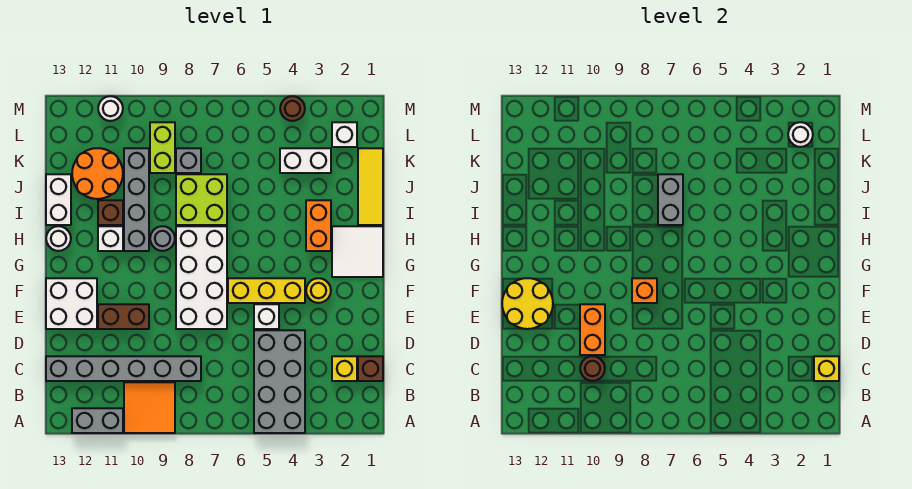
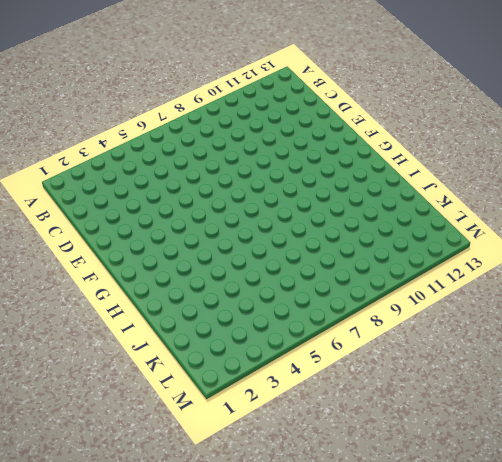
none -> grey 2x4 brick [254,330,305,433]
none -> orange 2x2 tile [124,382,175,433]
none -> grey 1x2 brick [72,408,123,433]
none -> brown 1x1 brick [358,356,383,381]

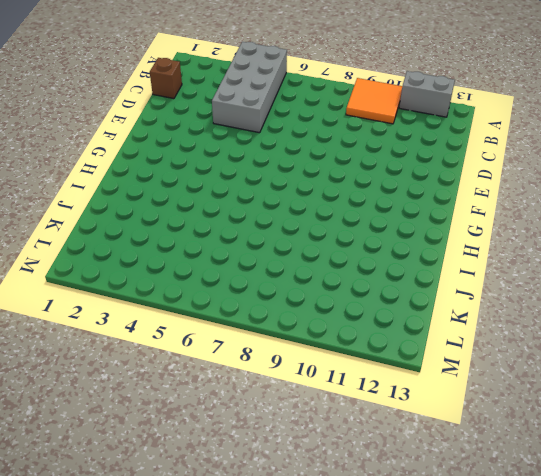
none -> yellow 1x1 brick [332,356,357,381]
none -> grey 1x6 brick [46,356,201,381]
none -> white 1x1 brick [254,304,279,329]
none -> white 2x4 brick [176,226,227,329]

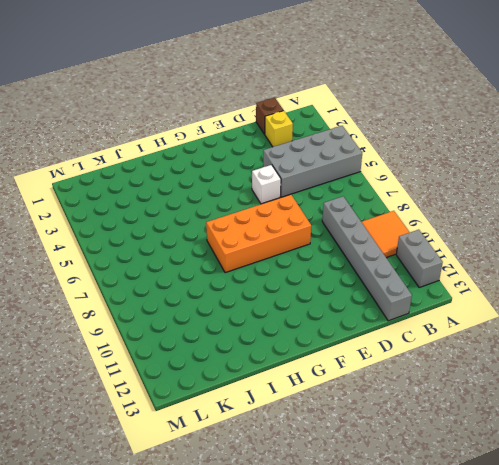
orange 2x4 brick [206,195,311,273] -> white 2x4 brick [176,226,227,329]
none -> brown 1x2 brick [98,304,149,329]
none -> white 2x2 brick [46,278,97,329]
none -> yellow 1x1 round brick [306,278,331,303]
none -> yellow 1x3 brick [228,278,305,303]

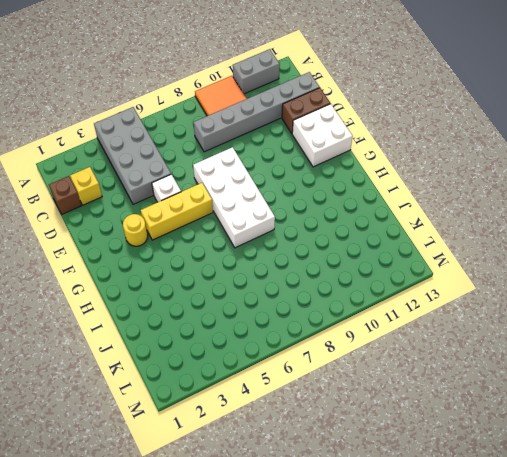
brown 1x2 brick [282,88,330,133] -> brown 1x2 brick moved to [98,304,149,329]
none -> white 2x2 tile [332,226,383,277]
none -> orange 1x2 brick [306,200,331,251]
none -> grey 1x1 round brick [150,226,175,251]
none -> grey 1x4 brick [124,148,149,251]

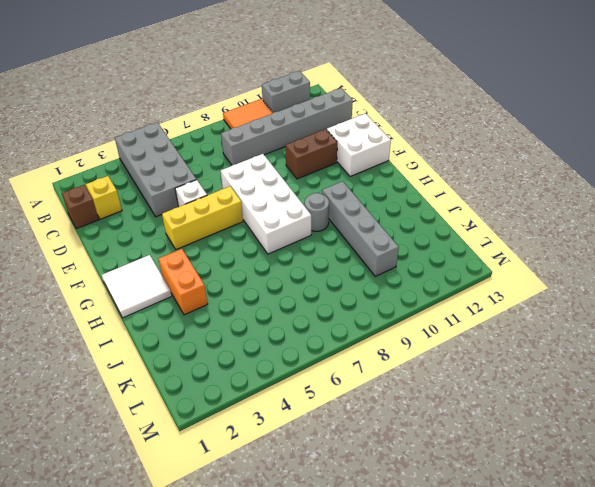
none -> yellow 1x1 round brick [306,278,331,303]
none -> white 1x1 brick [98,226,123,251]
none -> white 1x1 round brick [46,226,71,251]
none -> yellow 1x3 tile [358,148,383,225]

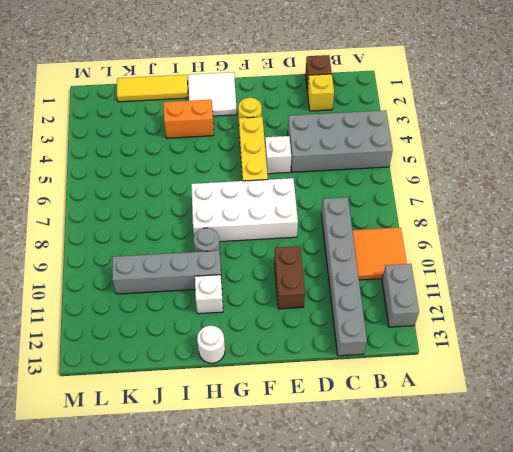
none -> white 2x2 brick [46,278,97,329]
none -> lime 2x2 brick [176,174,227,225]
none -> brown 1x1 brick [98,200,123,225]
none -> white 1x2 brick [46,174,71,225]

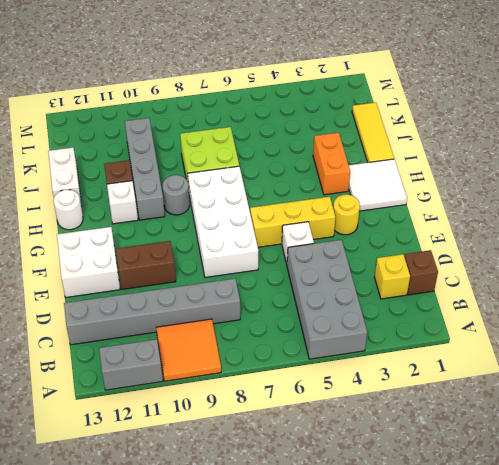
none -> orange 2x2 round brick [72,148,123,199]
none -> white 1x2 brick [280,148,331,173]
none -> grey 1x1 brick [176,148,201,173]
none -> lime 1x2 brick [150,122,175,173]

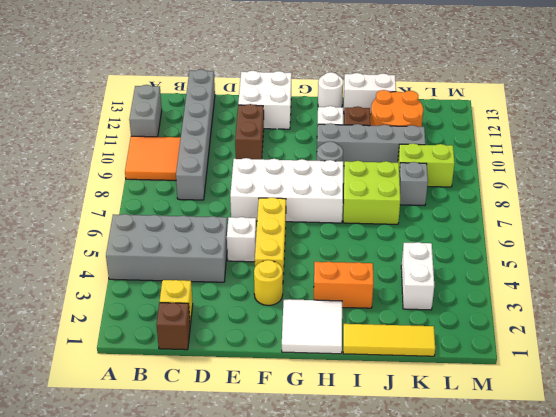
none -> white 1x1 brick [332,122,357,147]
none -> brown 1x1 round brick [280,96,305,121]
none -> white 1x1 round brick [98,96,123,121]
none -> yellow 1x1 brick [814,356,839,381]

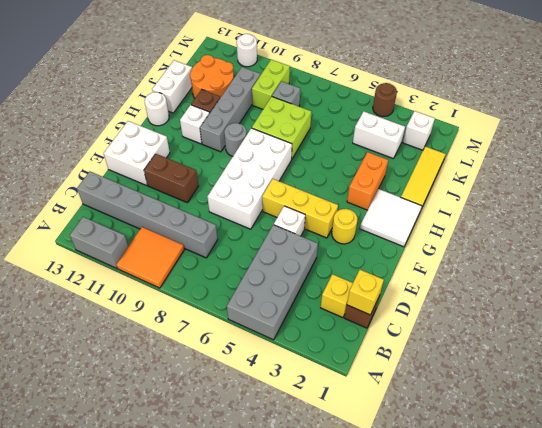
none -> brown 1x1 round brick [580,356,605,381]
none -> orange 1x2 brick [580,304,605,355]
none -> yellow 2x2 round brick [502,278,553,329]
none -> orange 1x1 brick [632,278,657,303]

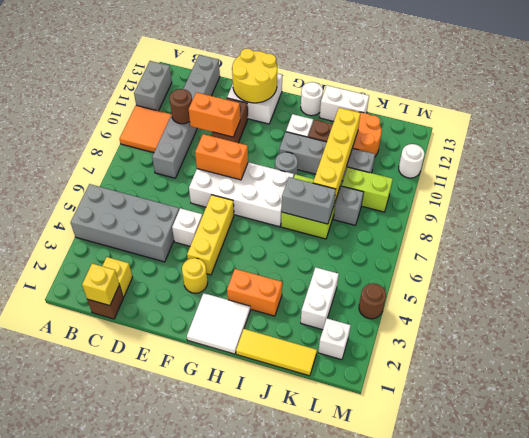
orange 1x2 brick [195,134,248,180] -> orange 1x1 brick [632,278,657,303]
yellow 1x4 brick [313,108,360,203] -> none
none -> white 1x1 round brick [788,122,813,147]

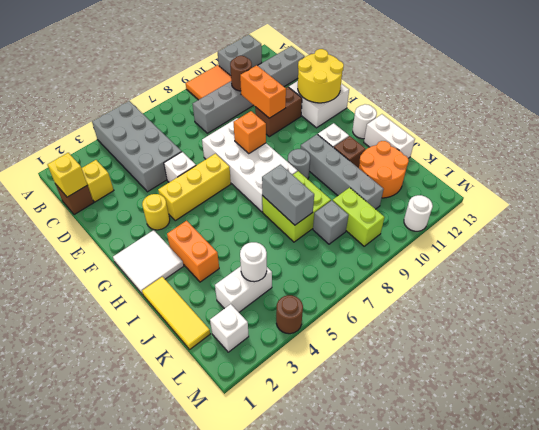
white 1x1 round brick [240,242,267,282] -> white 1x1 round brick moved to [788,122,813,147]

